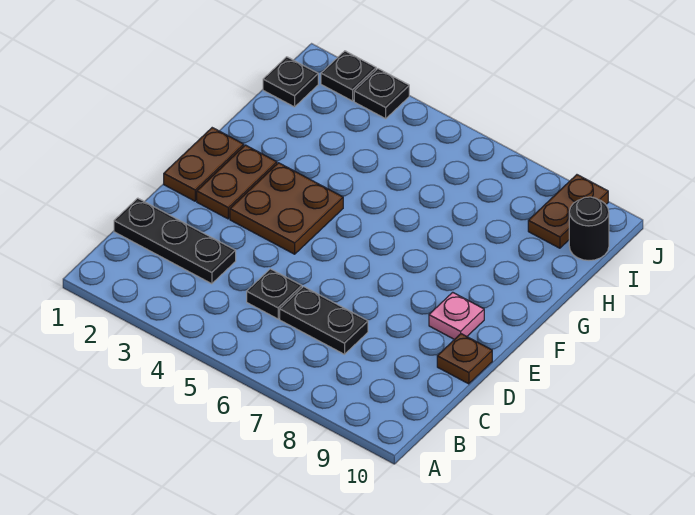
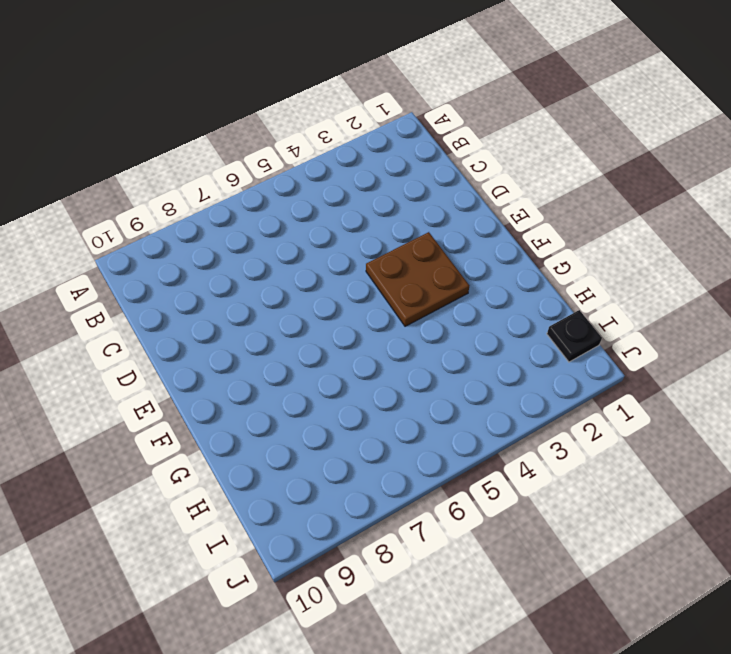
none -> black 1x3 plate [114,198,236,284]
none -> black 1x1 plate [247,269,302,319]
none -> black 1x2 plate [280,287,368,354]

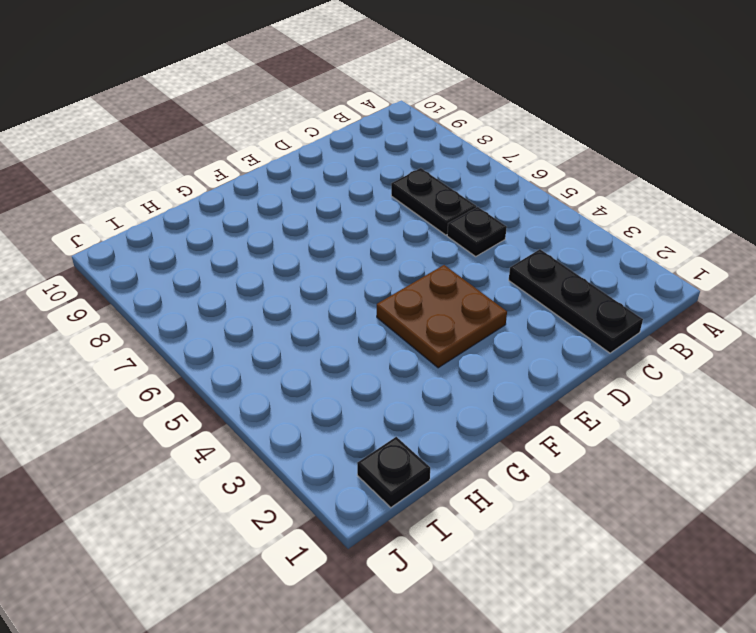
none -> brown 1x1 plate [437,334,492,384]
none -> brown 1x2 plate [164,128,244,201]
none -> brown 1x2 plate [197,145,277,219]

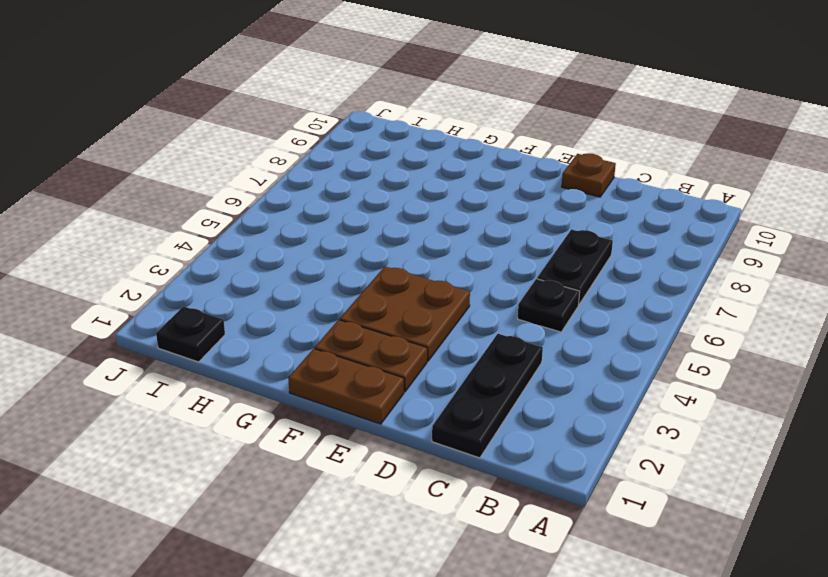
none -> pink 1x1 plate [429,292,484,340]
none -> brown 1x2 plate [528,175,608,248]
none -> black 1x1 round brick [569,197,609,261]

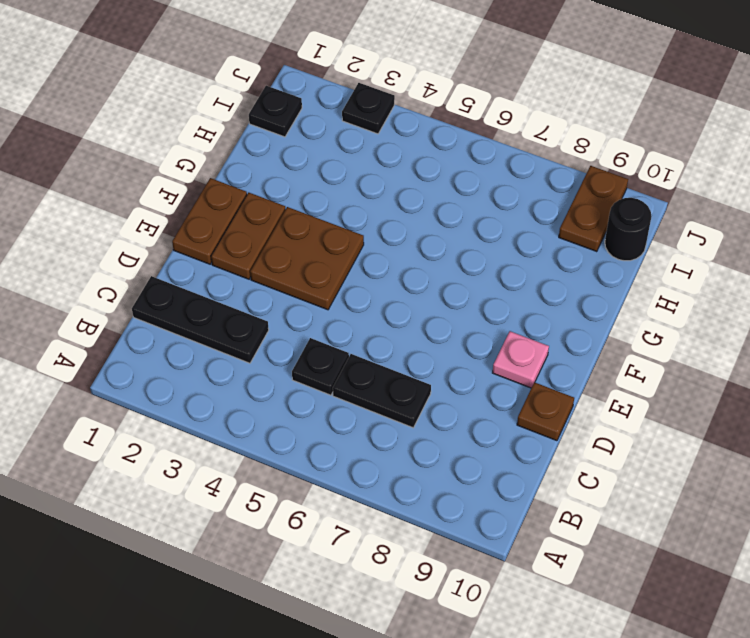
none -> black 1x1 plate [321,51,376,101]

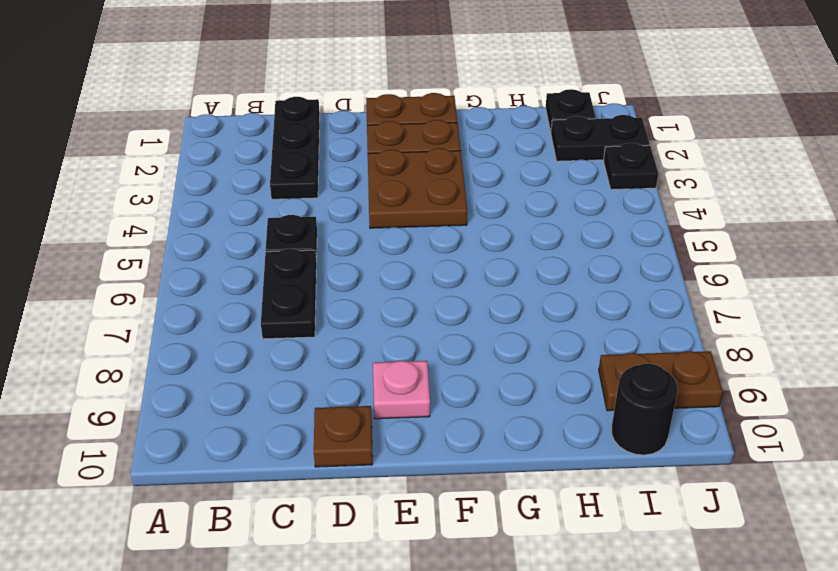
black 1x2 plate [551,115,650,161] -> black 1x1 plate [321,51,376,101]

